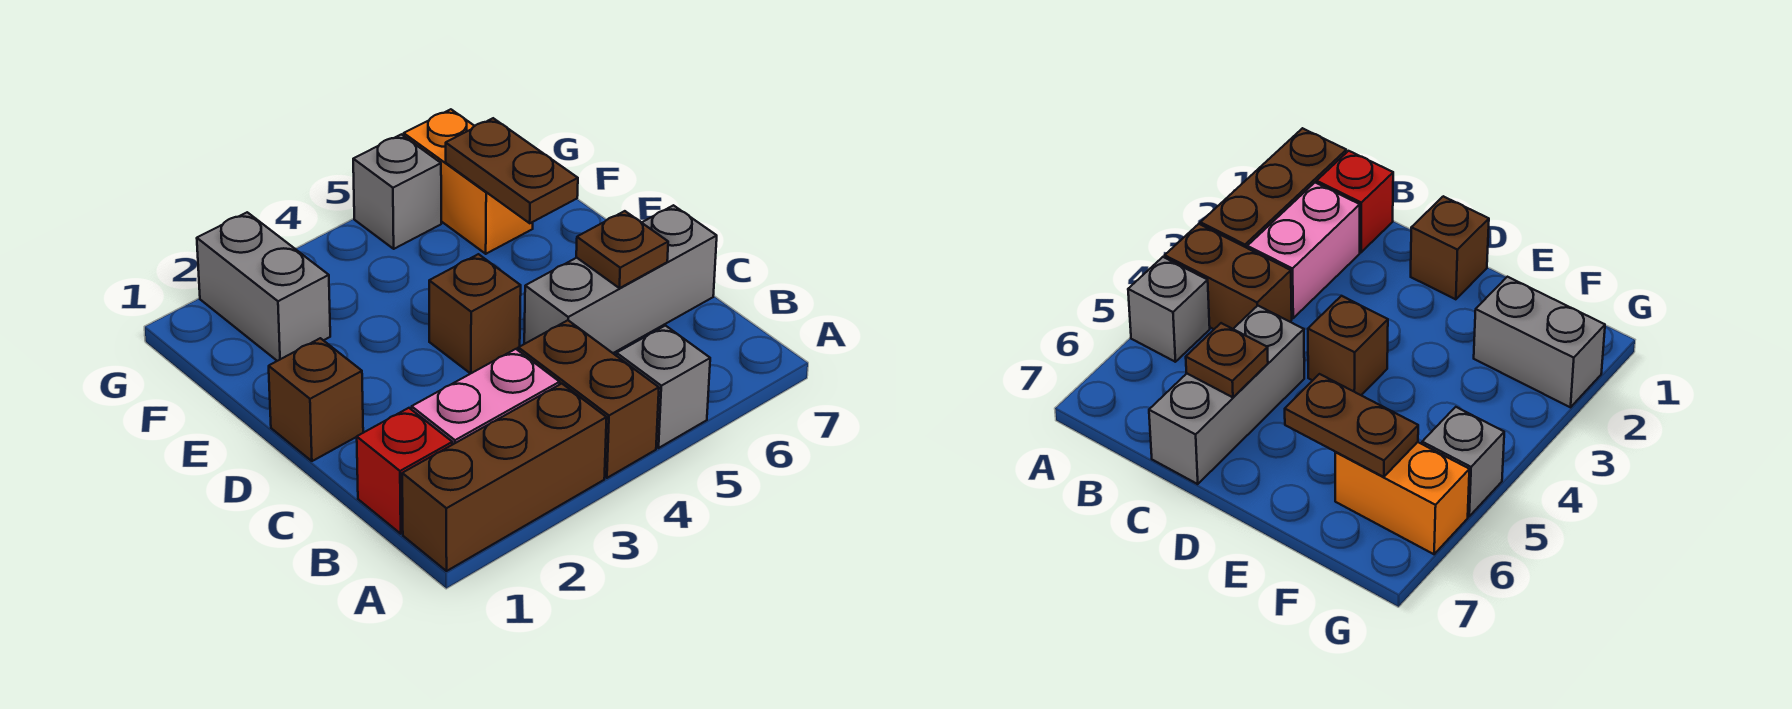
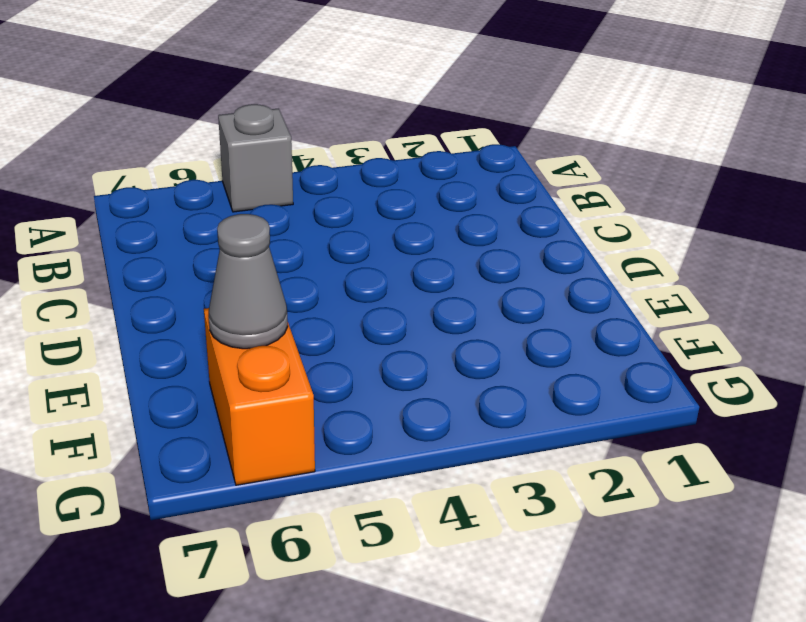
grey 1x1 cone [209,214,288,349] -> brown 1x2 plate [446,118,578,223]
none -> brown 1x3 brick [402,384,607,571]
none -> brown 1x2 brick [518,320,659,478]
none -> red 1x1 brick [357,408,452,534]

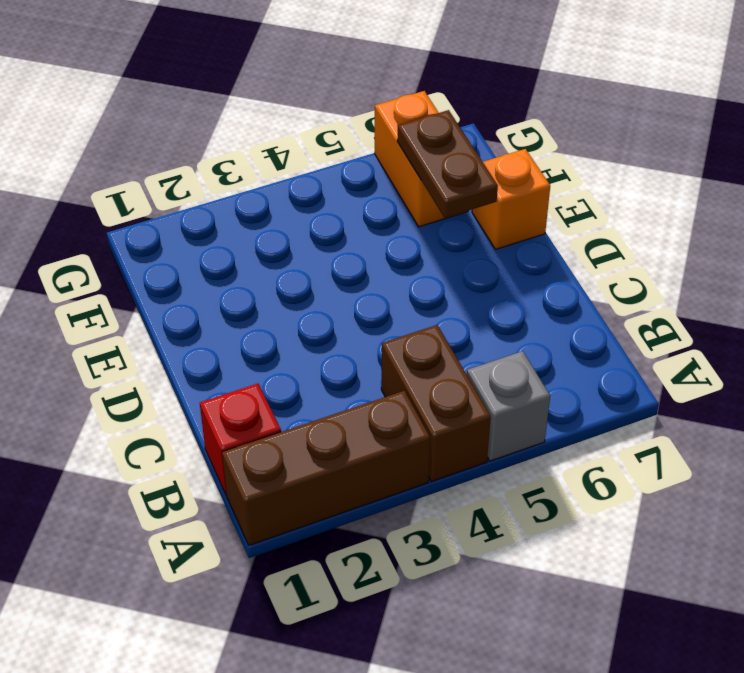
orange 1x1 brick [472,149,550,249] -> none
none -> pink 1x2 brick [412,349,560,445]
none -> grey 1x3 brick [524,205,717,353]
none -> brown 1x1 brick [269,338,363,461]

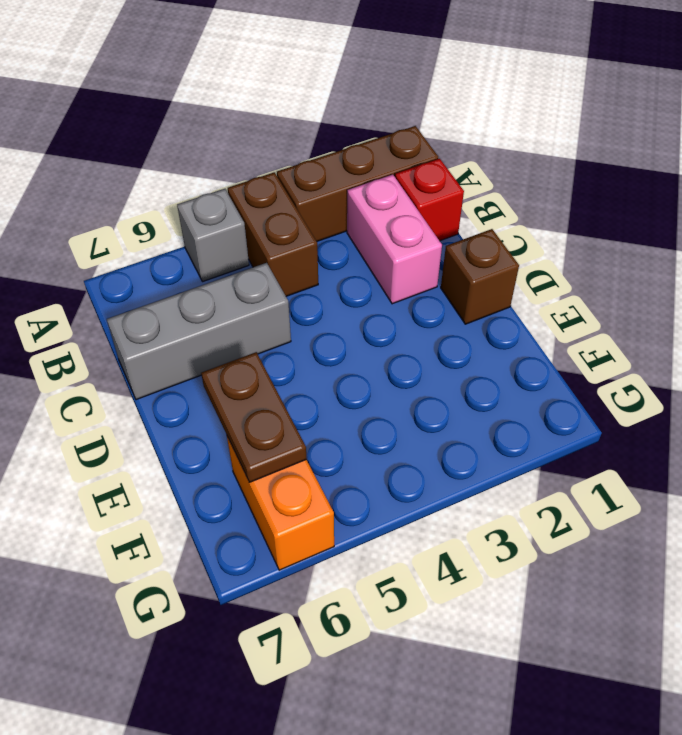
pink 1x2 brick [347,174,442,304] -> pink 1x2 brick turned to [412,349,560,445]
none -> brown 1x1 brick [429,254,521,374]
none -> grey 1x2 brick [197,212,330,361]
none -> grey 1x1 brick [353,134,441,249]

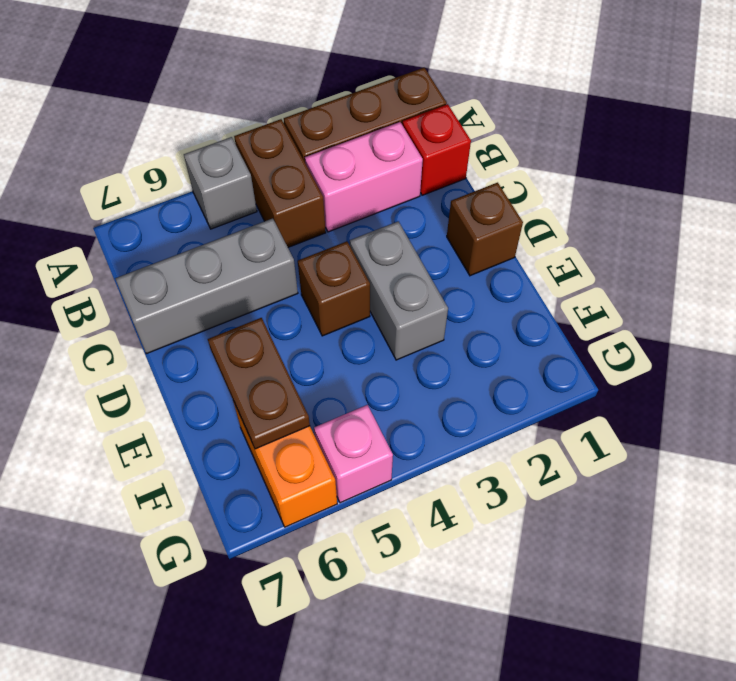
grey 1x2 brick [350,221,448,360] -> grey 1x2 brick moved to [197,212,330,361]
pink 1x1 brick [314,405,393,503] -> grey 1x1 brick [353,134,441,249]
none -> brown 1x1 plate [576,211,668,288]

